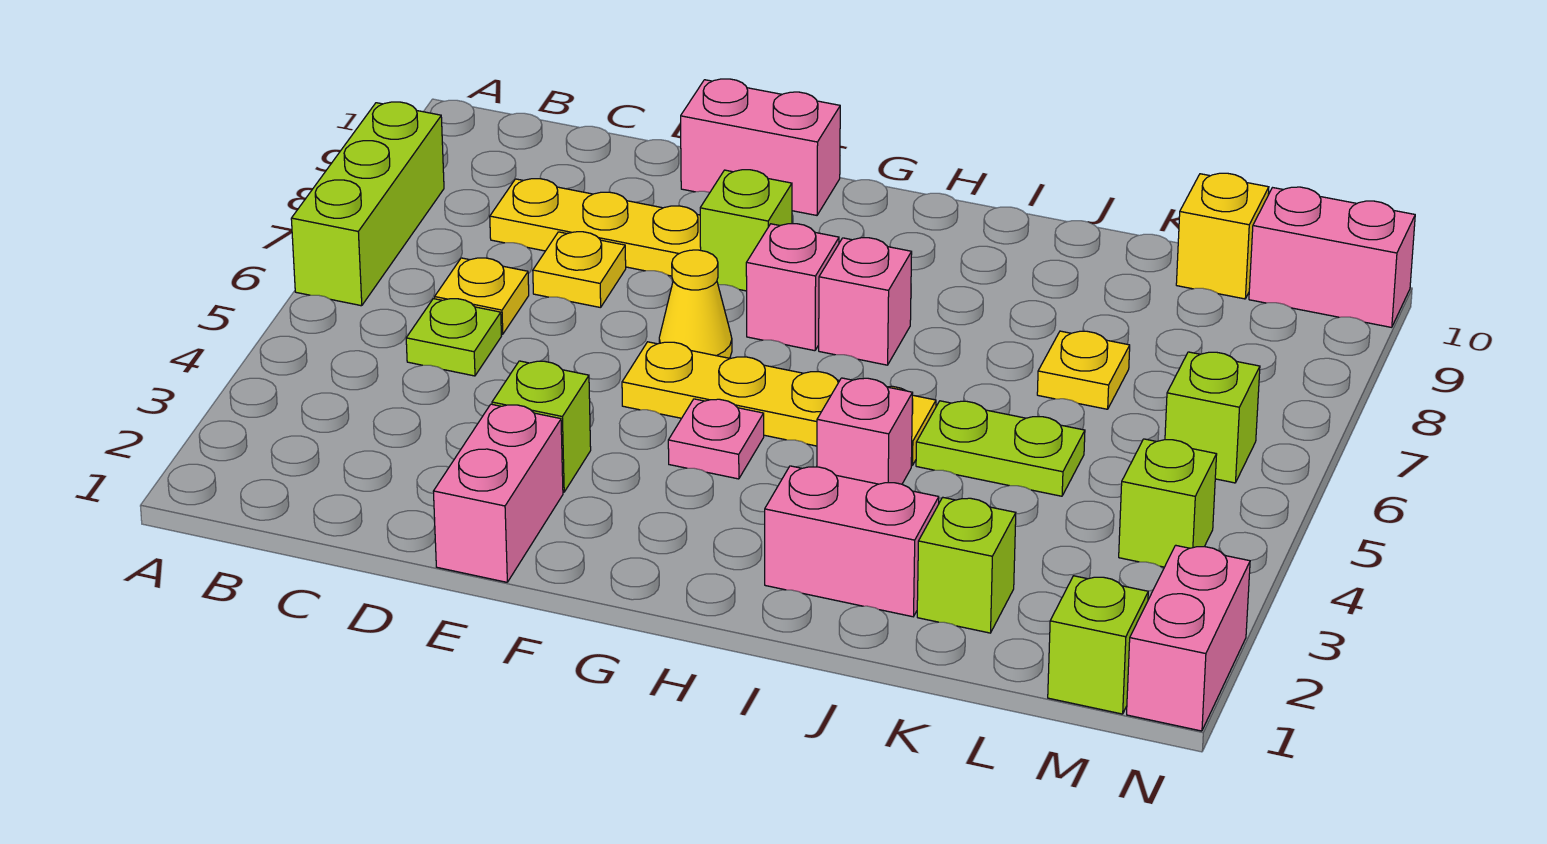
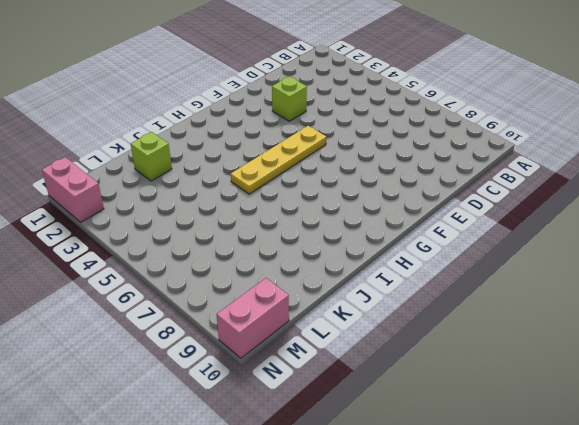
none -> lime 1x3 brick [291,102,444,306]
none -> lime 1x1 plate [406,299,501,376]
none -> yellow 1x1 plate [435,258,529,334]

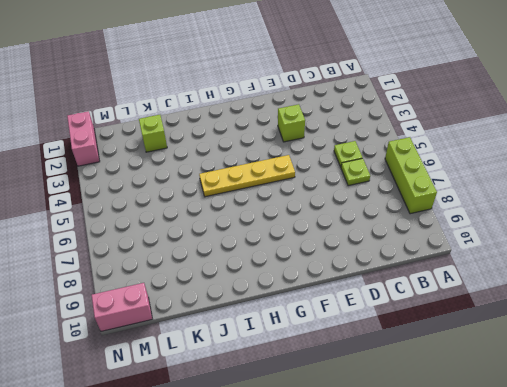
lime 1x1 plate [341,158,370,186] -> yellow 1x1 plate [435,258,529,334]
none -> yellow 1x3 plate [490,178,701,276]
none -> yellow 1x1 plate [533,232,626,308]
none -> pink 1x2 brick [433,404,563,582]

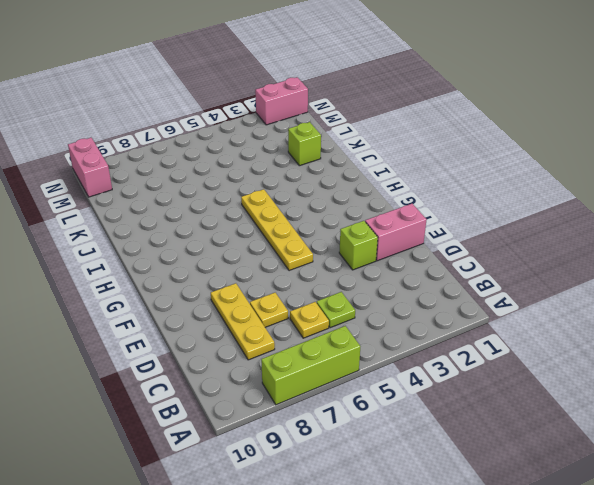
none -> pink 1x2 brick [681,79,840,215]
none -> yellow 1x1 cone [659,250,732,358]
none -> lime 1x1 brick [700,170,792,291]

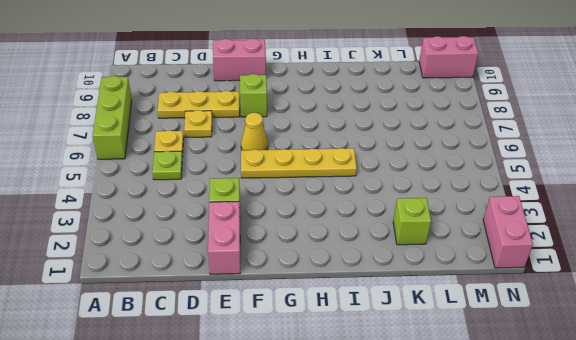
none -> pink 1x1 plate [668,399,764,479]
none -> pink 1x1 brick [746,224,839,351]
none -> pink 1x1 brick [819,238,912,365]

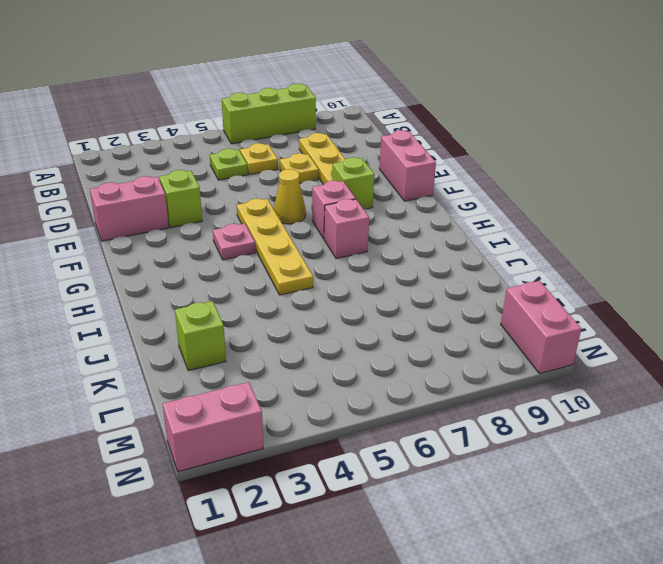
none -> pink 1x2 brick [765,466,939,617]
none -> pink 1x1 brick [817,378,913,484]
none -> lime 1x2 plate [916,401,1085,496]

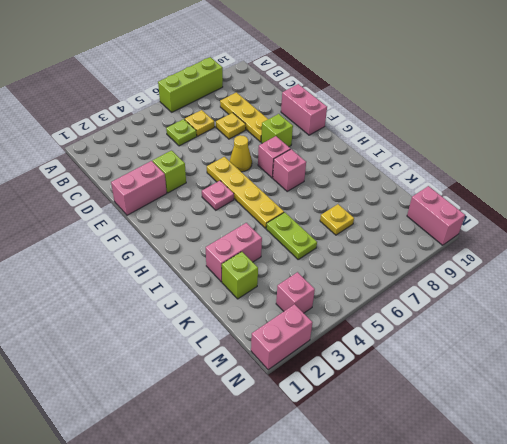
pink 1x2 brick [206,223,262,282] -> pink 1x2 brick turned to [765,466,939,617]
pink 1x1 brick [276,272,315,313] -> pink 1x1 brick moved to [817,378,913,484]
none -> yellow 1x1 brick [1176,173,1269,299]
none -> lime 1x1 brick [1048,576,1148,714]
none -> lime 1x1 brick [1119,439,1217,567]

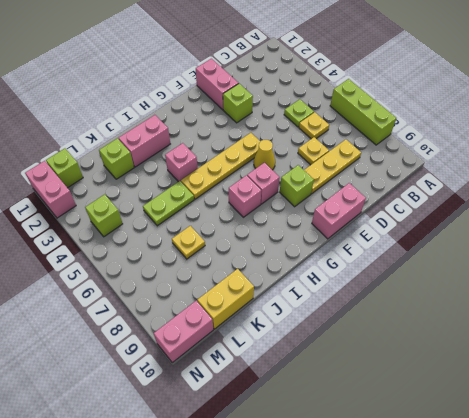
yellow 1x2 brick [197,269,254,329] -> yellow 1x1 brick [1176,173,1269,299]
none -> pink 1x1 plate [668,399,764,479]
none -> lime 1x1 brick [1165,352,1260,483]

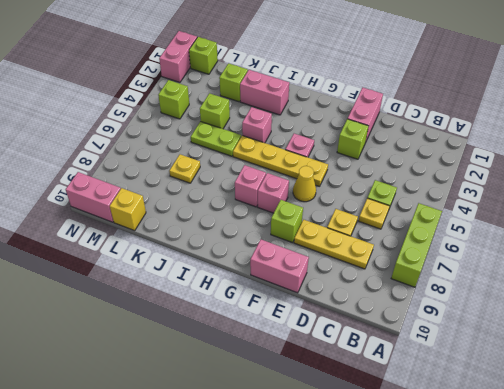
lime 1x1 brick [200,93,230,129] -> lime 1x1 brick moved to [1165,352,1260,483]

